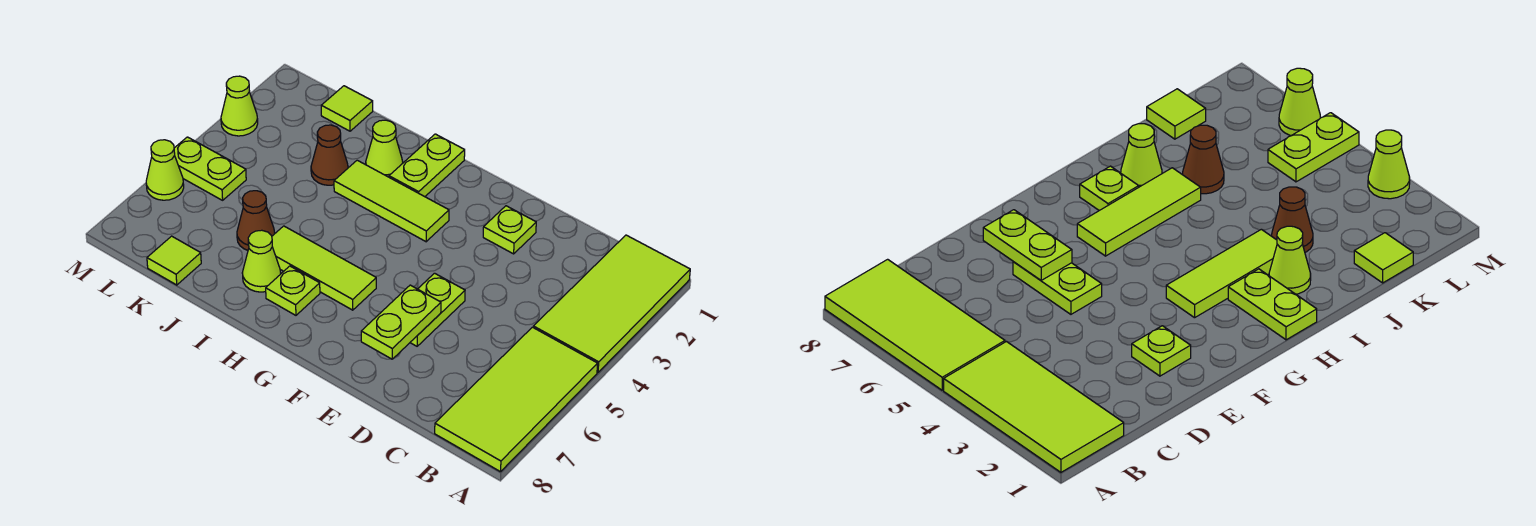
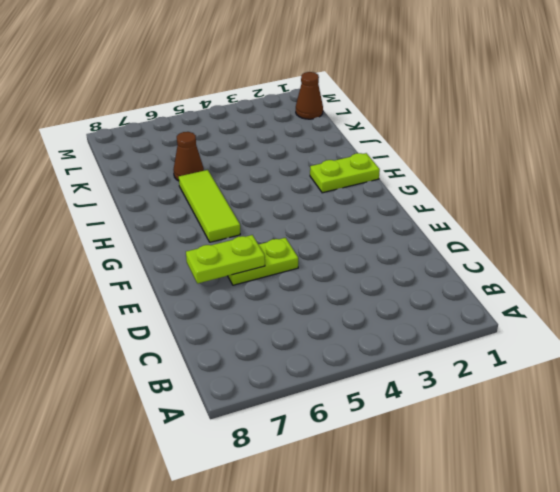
brown 1x1 cone [296,72,323,119] -> brown 1x1 cone moved to [311,125,348,185]
none -> lime 2x4 tile [533,235,690,372]
none -> lime 2x4 tile [435,327,598,472]
none -> lime 1x1 plate [483,206,536,254]

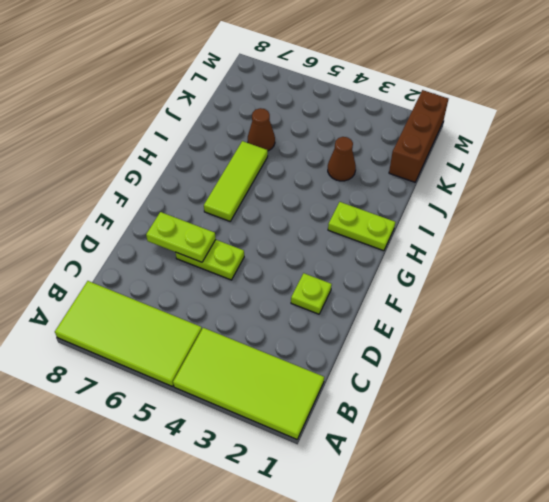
brown 1x3 brick [389,90,448,182] -> lime 1x1 tile [321,86,373,131]
none -> lime 1x3 tile [334,160,449,242]
none -> lime 1x1 plate [266,266,320,315]
none -> lime 1x1 cone [366,120,403,177]

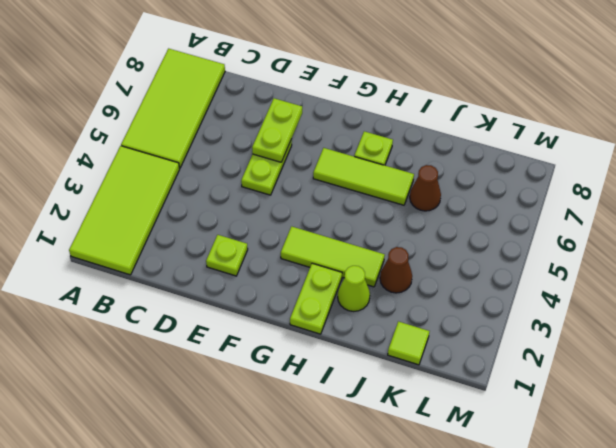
none -> lime 1x1 cone [242,230,281,292]
none -> lime 1x1 tile [147,236,201,285]
none -> lime 1x2 plate [174,137,246,200]

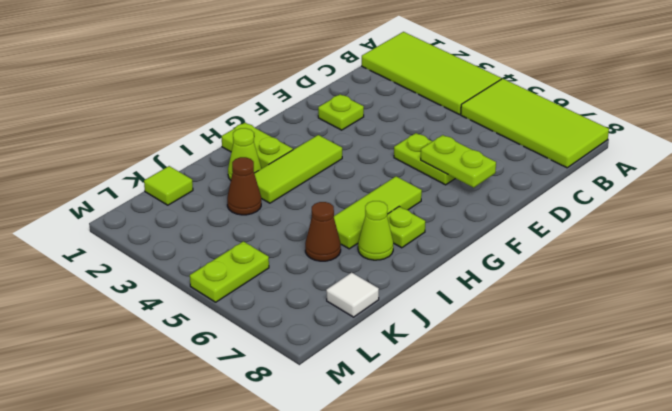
white 1x1 tile [326,273,379,317] -> lime 1x1 tile [147,236,201,285]
none -> lime 1x1 cone [221,76,258,136]
none -> lime 1x1 cone [146,140,184,200]

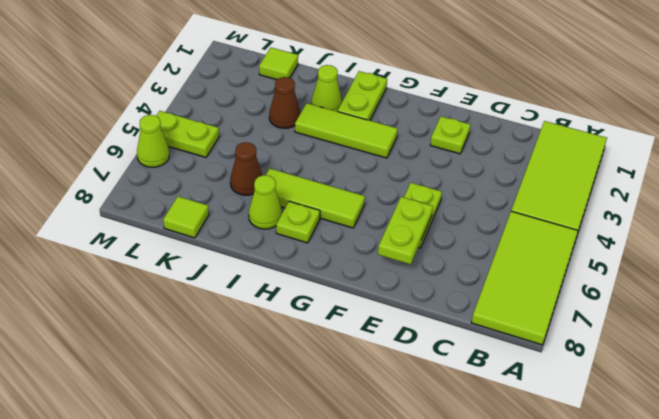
none -> lime 1x1 cone [221,76,258,136]

